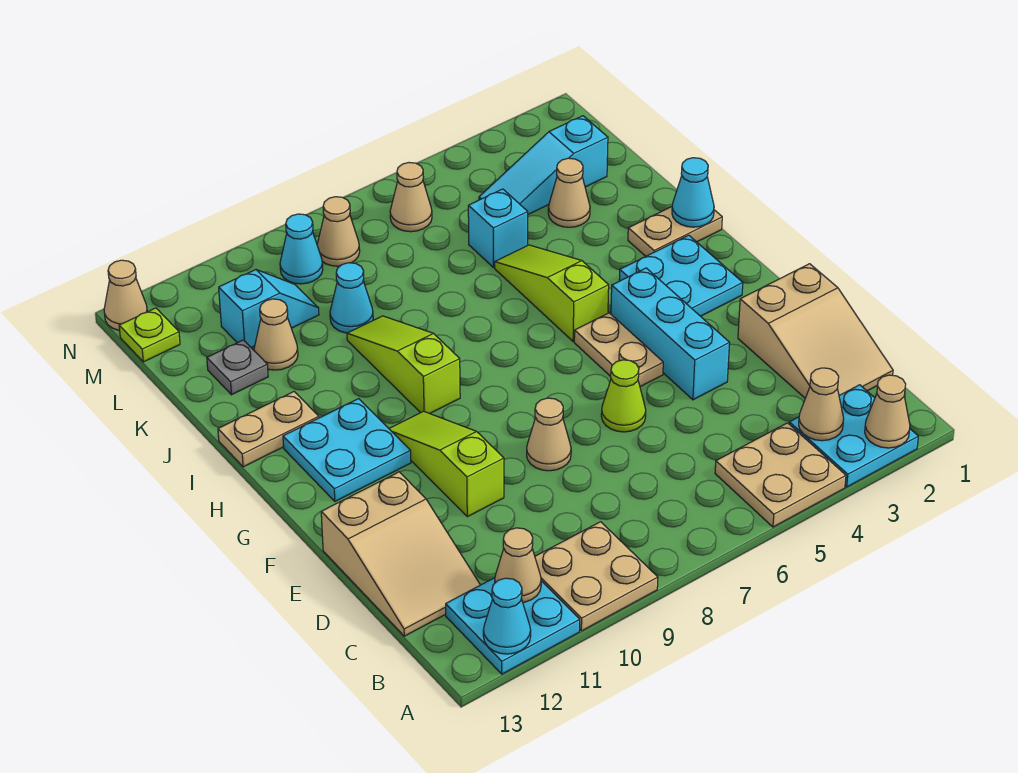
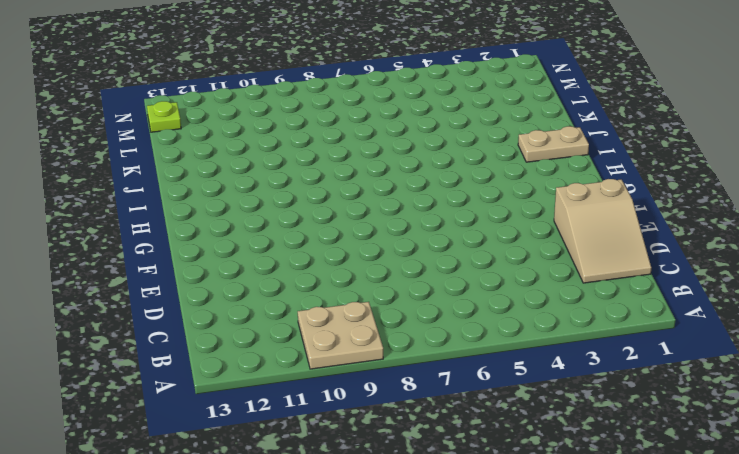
none -> cyan 2x2 plate [789,385,918,487]
none -> tan 2x2 plate [715,423,846,527]
none -> cyan 2x2 plate [446,578,580,674]
none -> tan 2x3 slope [321,472,480,636]

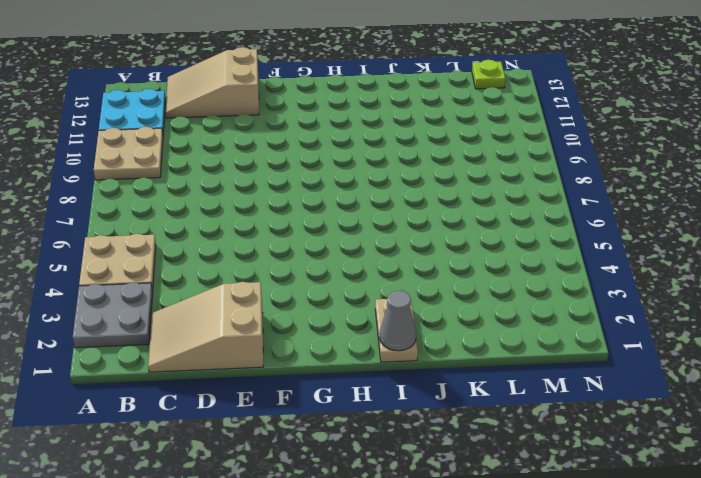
grey 2x2 plate [73,283,153,348] -> cyan 2x2 plate [789,385,918,487]
grey 1x1 cone [380,291,416,351] -> cyan 1x1 cone [672,158,714,227]
none -> cyan 1x3 brick [611,268,730,400]
none -> lime 1x1 cone [601,360,646,432]
none -> tan 1x1 cone [527,398,571,471]
none -> lime 1x3 slope [389,411,504,517]

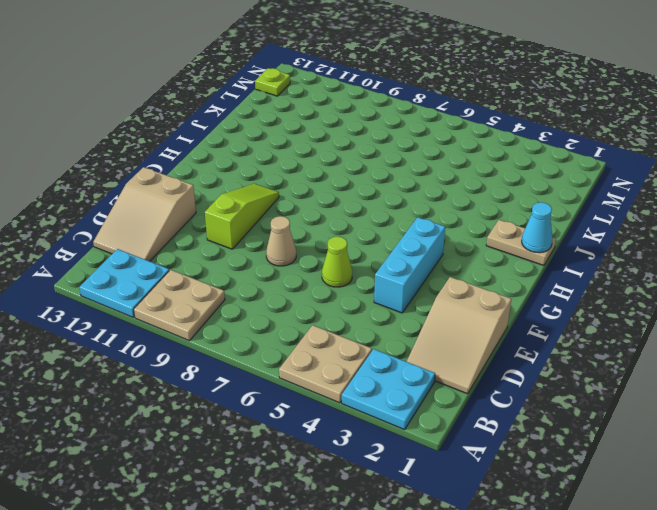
none -> tan 1x2 plate [574,313,663,387]
none -> cyan 2x2 plate [619,235,743,316]
none -> cyan 2x2 plate [283,399,411,501]
none -> lime 1x3 slope [495,245,609,342]

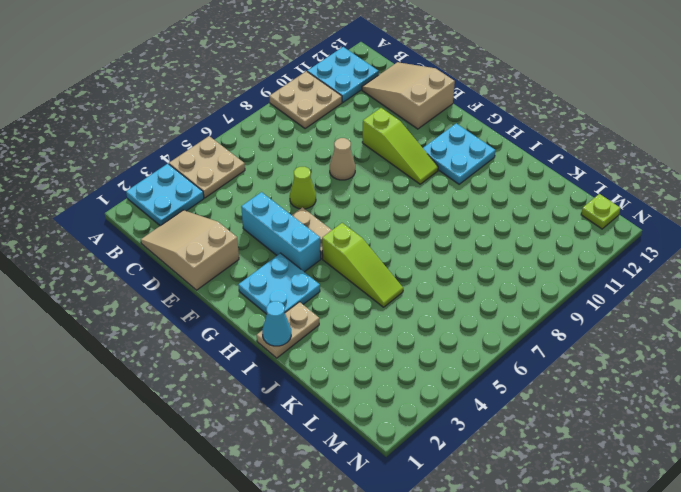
none -> lime 1x3 slope [347,316,460,414]
none -> tan 1x2 plate [218,392,319,467]
none -> tan 1x1 cone [548,158,590,227]
none -> cyan 1x1 brick [468,189,528,267]

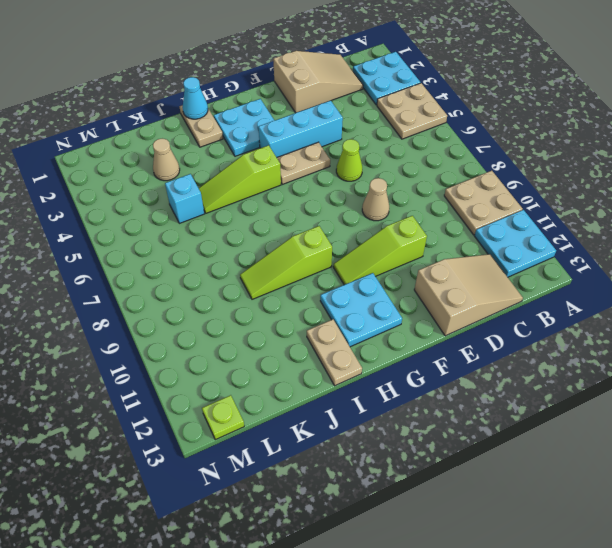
none -> cyan 1x1 cone [330,263,373,333]
none -> tan 1x1 cone [254,299,298,370]
none -> grey 1x1 plate [207,340,268,395]
none -> cyan 1x3 slope [479,116,608,214]

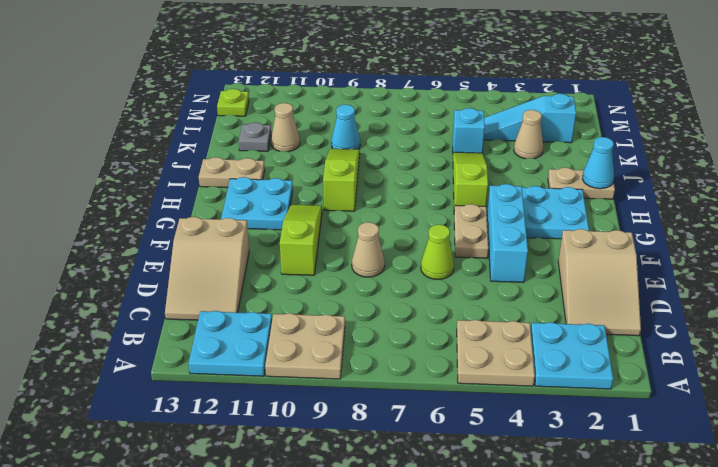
none -> cyan 1x2 slope [219,270,319,348]
none -> tan 1x1 cone [390,163,432,232]
none -> tan 1x1 cone [317,197,360,266]
none -> cyan 1x1 cone [280,214,323,284]

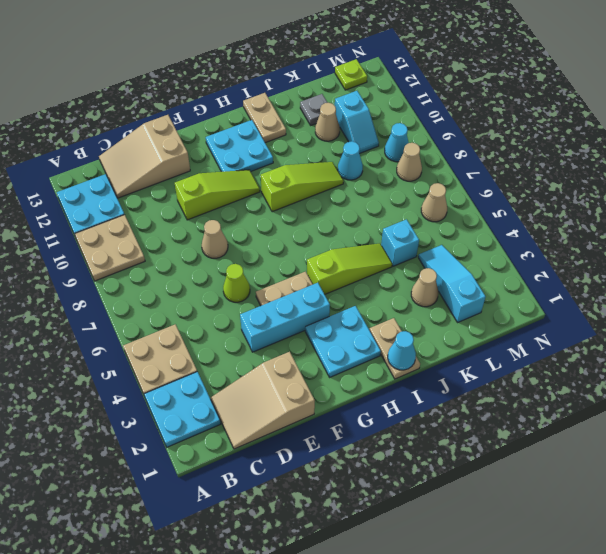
none -> tan 1x1 cone [104,260,147,330]
none -> tan 1x1 cone [865,375,910,448]
none -> cyan 1x1 cone [483,578,531,654]
none -> tan 1x1 cone [799,368,844,441]

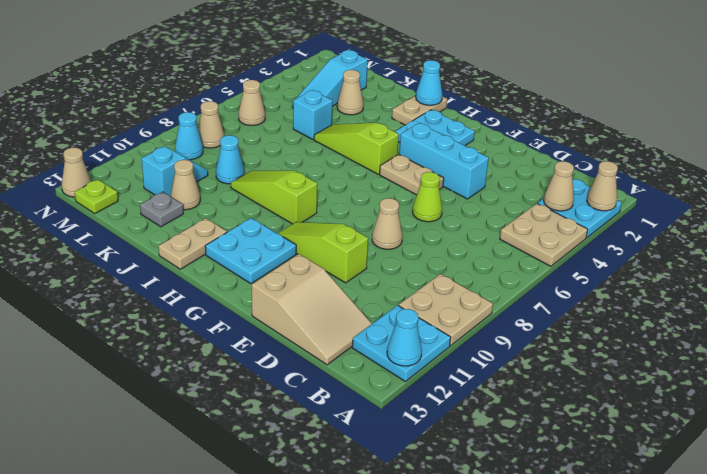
none -> tan 2x3 slope [738,264,893,398]
none -> tan 1x1 cone [495,528,541,602]

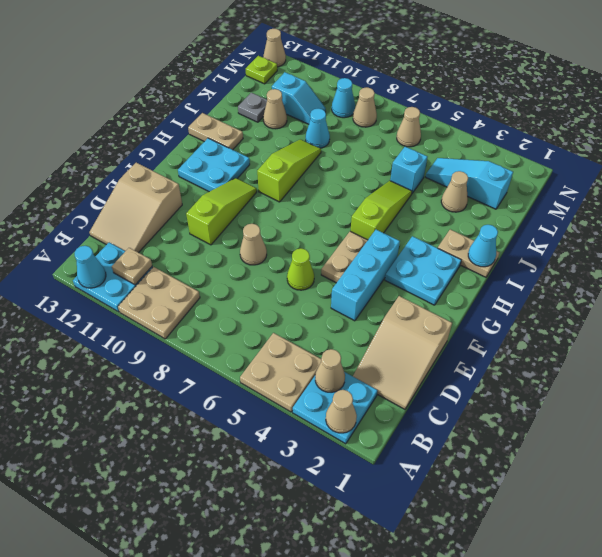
tan 1x1 plate [112,248,152,285] -> tan 1x1 cone [495,528,541,602]

